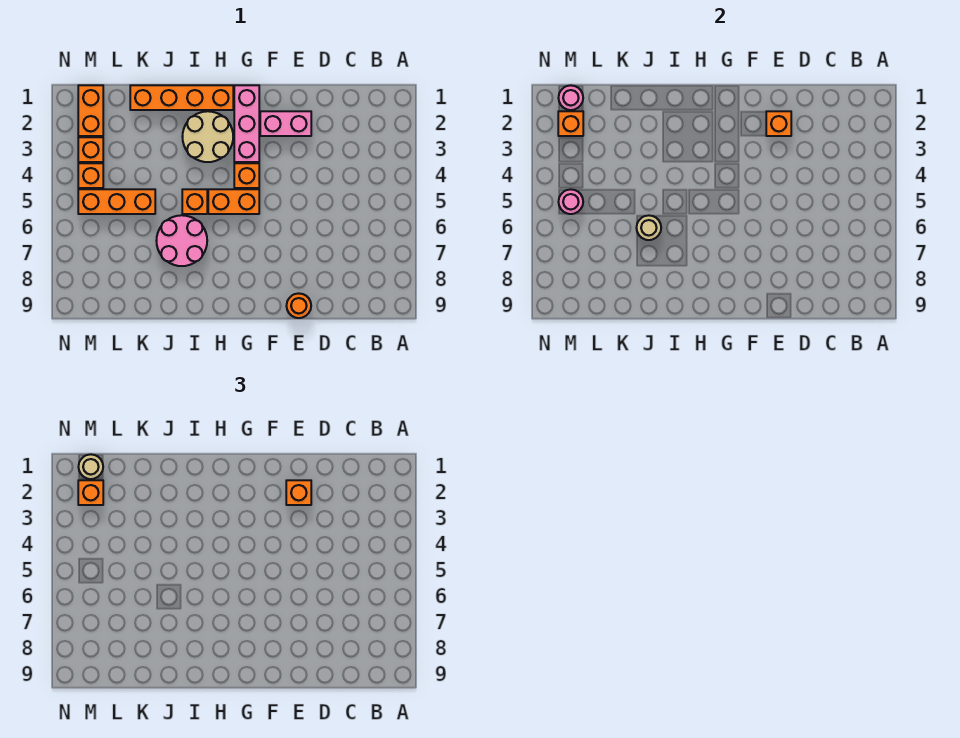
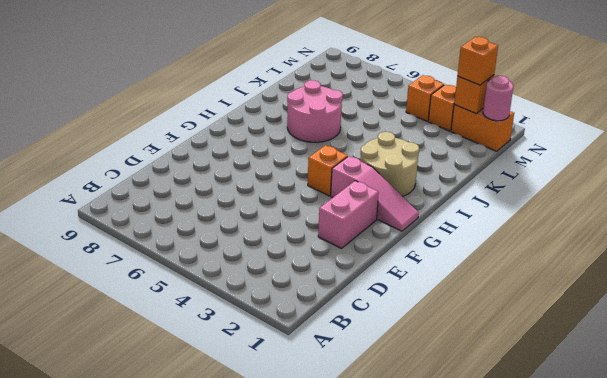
pink 1x3 slope [331,156,419,231] -> pink 1x3 brick [234,85,259,162]
none -> orange 1x1 round brick [287,293,311,318]
none -> orange 1x2 brick [208,189,259,214]
none -> orange 1x4 brick [130,85,233,110]

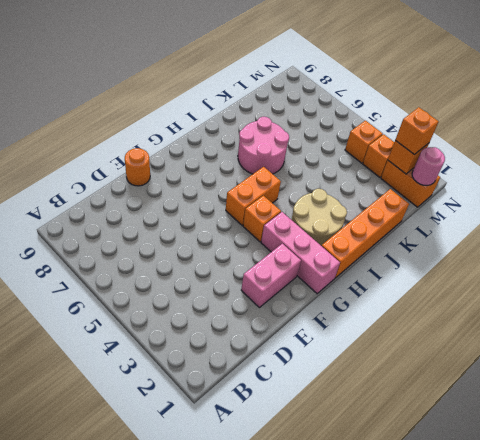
none -> orange 1x1 brick [182,189,207,214]
none -> orange 1x3 brick [78,189,155,214]
none -> orange 1x1 brick [766,111,791,136]

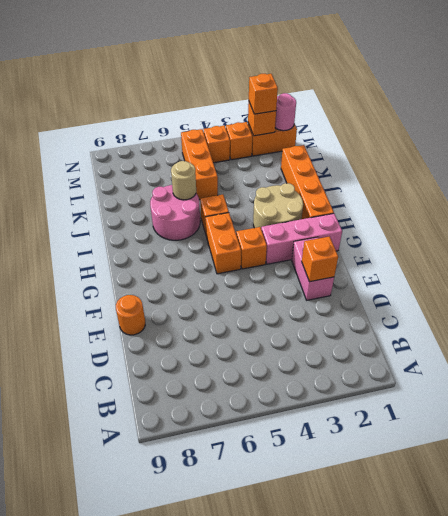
none -> pink 1x1 round brick [559,189,583,214]
none -> orange 1x1 brick [286,480,311,505]
none -> tan 1x1 round brick [79,454,103,479]

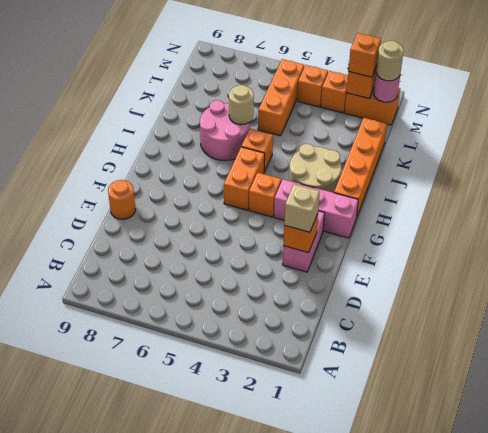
tan 1x1 brick [284,184,320,232] -> orange 1x1 brick [286,480,311,505]
none -> pink 1x1 round brick [559,189,583,214]

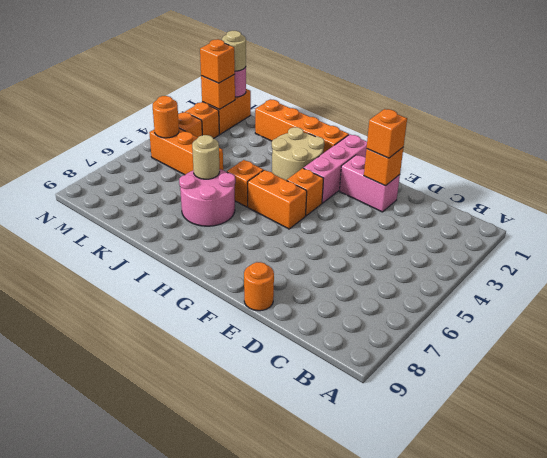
orange 1x1 round brick [153,96,179,138] -> pink 1x1 round brick [559,189,583,214]

